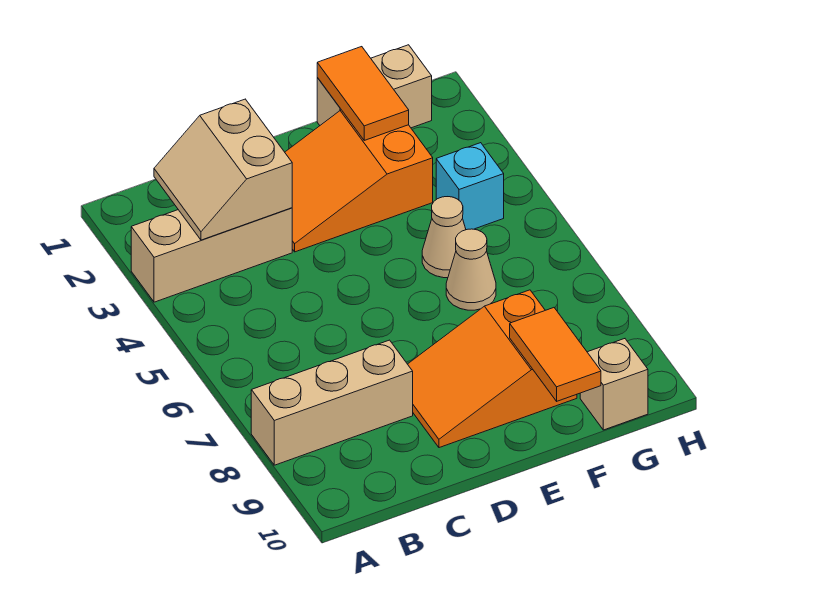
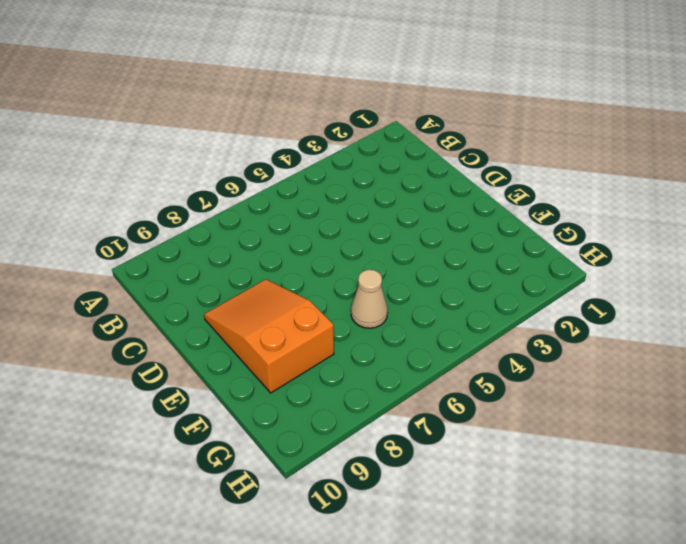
none -> tan 1x3 brick [131,208,292,302]
none -> tan 1x3 brick [251,340,413,465]
none -> orange 2x3 slope [285,110,433,252]

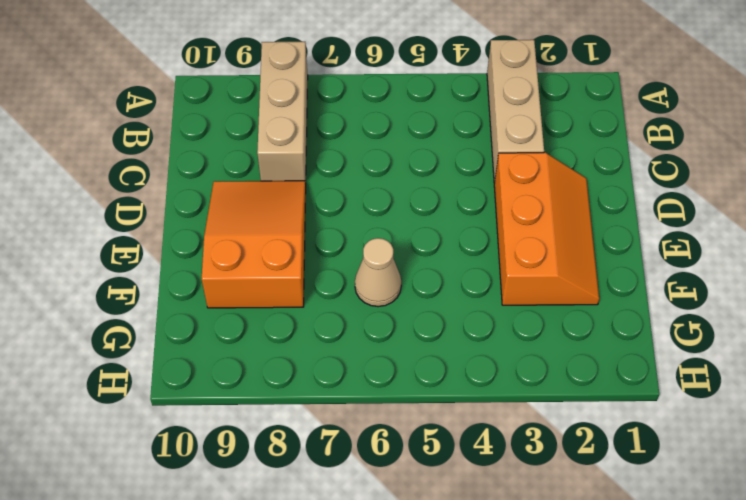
orange 2x3 slope [494,153,599,305] -> orange 2x3 slope turned to [285,110,433,252]
none -> tan 1x2 brick [317,45,432,128]
none -> tan 1x1 cone [422,197,466,278]
none -> cyan 1x1 brick [436,143,504,230]

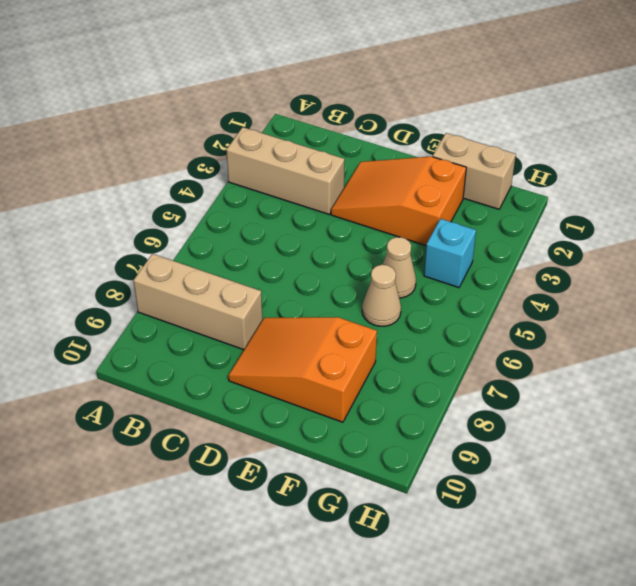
none -> tan 1x1 brick [580,339,648,430]
none -> tan 2x2 slope [154,99,292,240]
none -> orange 1x2 tile [317,47,409,140]

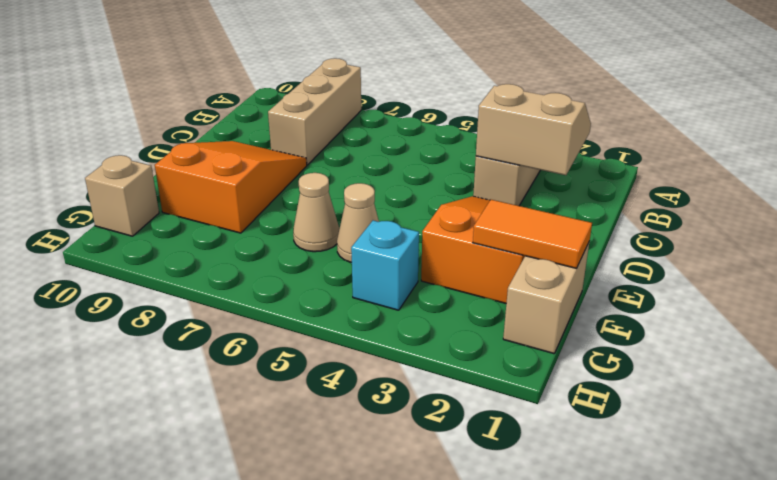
none -> orange 1x2 tile [510,308,601,401]

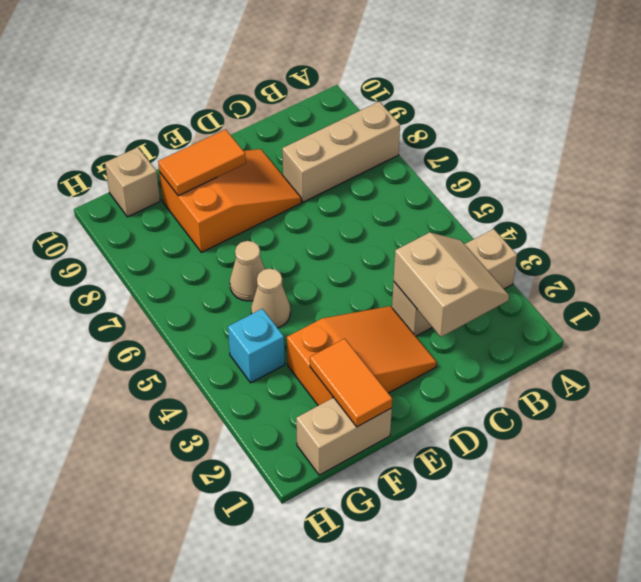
orange 1x2 tile [158,129,246,196] -> orange 1x2 tile turned to [510,308,601,401]

